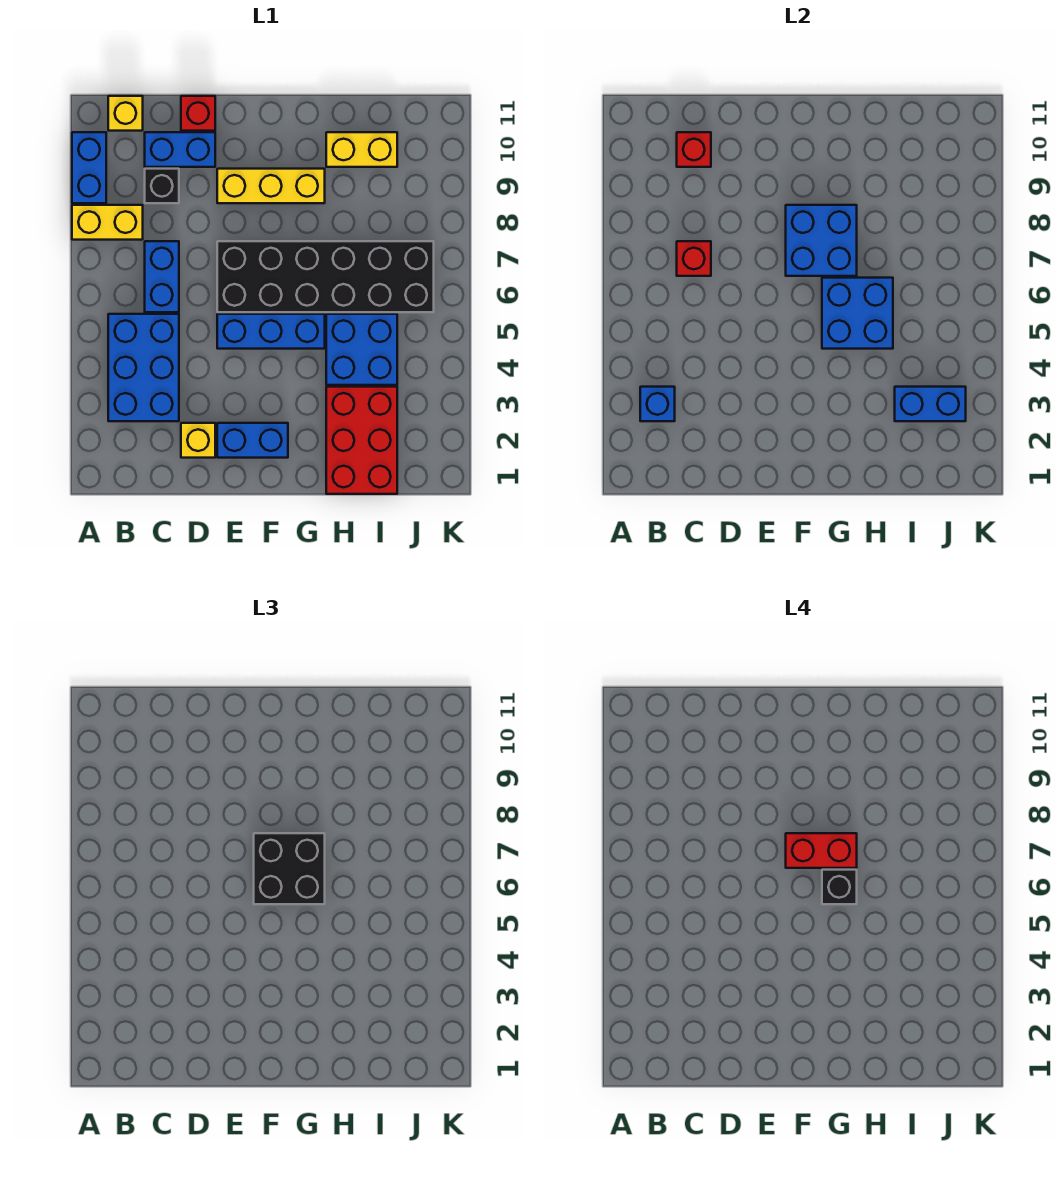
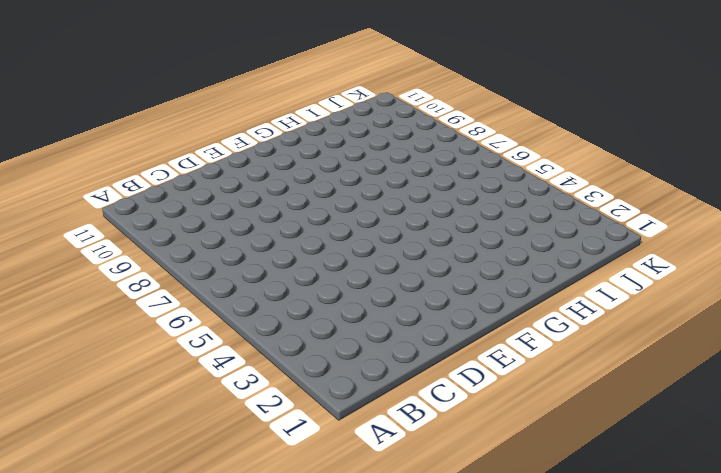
none -> yellow 1x2 brick [72,205,143,240]
none -> blue 1x2 brick [72,132,106,203]
none -> blue 2x3 brick [108,314,179,421]

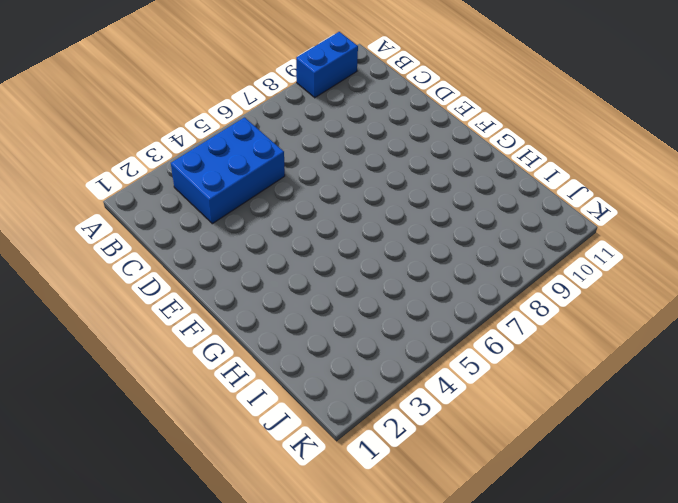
none -> yellow 1x2 brick [72,205,143,240]
none -> yellow 1x1 brick [108,96,143,131]
none -> blue 1x2 brick [145,241,179,312]

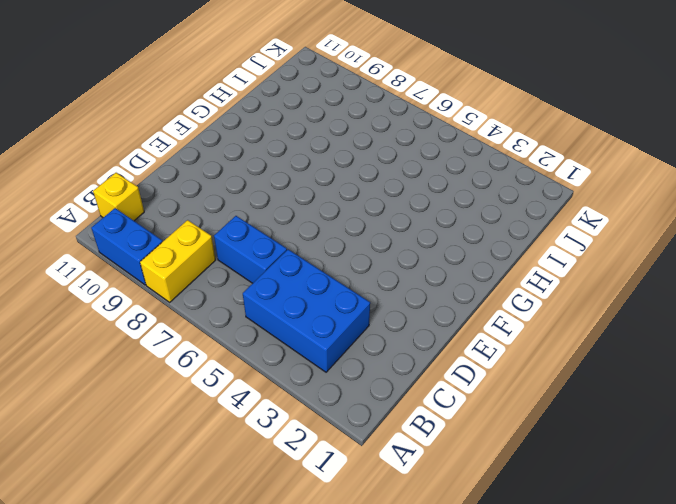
none -> black 1x1 brick [145,169,179,203]
none -> blue 1x2 brick [145,132,215,167]
none -> yellow 1x1 brick [181,423,215,458]

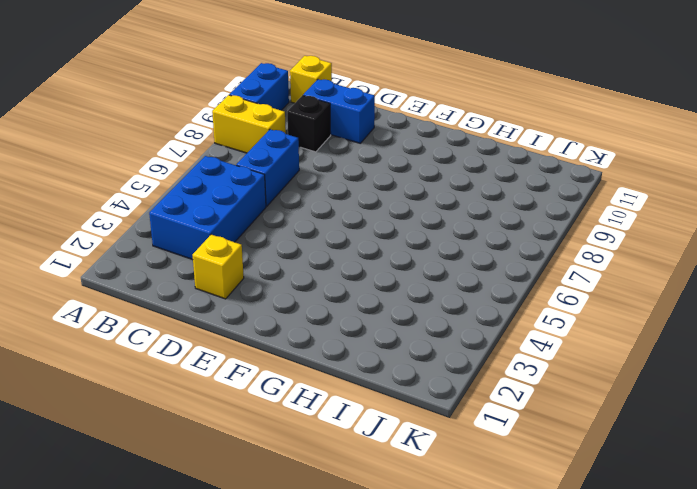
none -> red 1x1 brick [181,96,215,131]
none -> blue 1x2 brick [217,423,288,458]
none -> blue 1x3 brick [217,314,325,349]

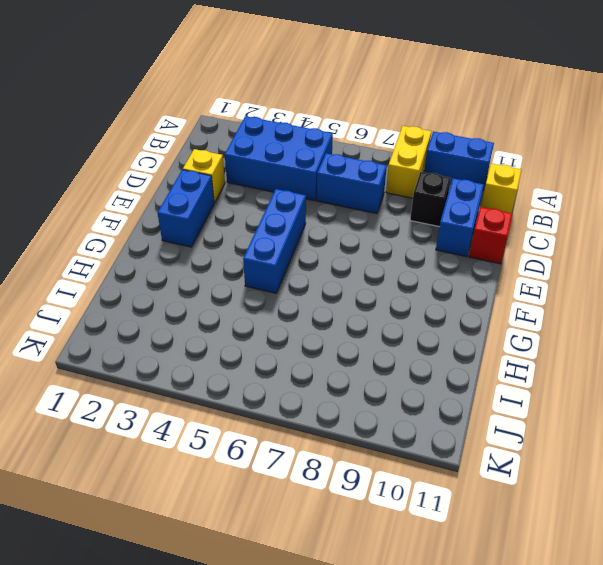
none -> black 2x6 brick [217,241,434,312]
none -> yellow 1x3 brick [217,169,325,203]
none -> red 2x3 brick [326,387,397,494]

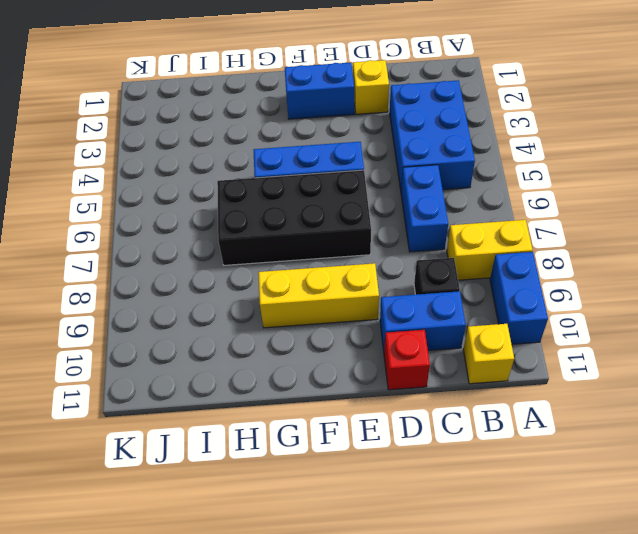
black 2x4 brick [217,170,371,265] -> black 2x6 brick [217,241,434,312]
none -> red 2x3 brick [326,387,397,494]
none -> blue 2x2 brick [326,314,397,385]
none -> yellow 1x2 brick [326,132,397,167]

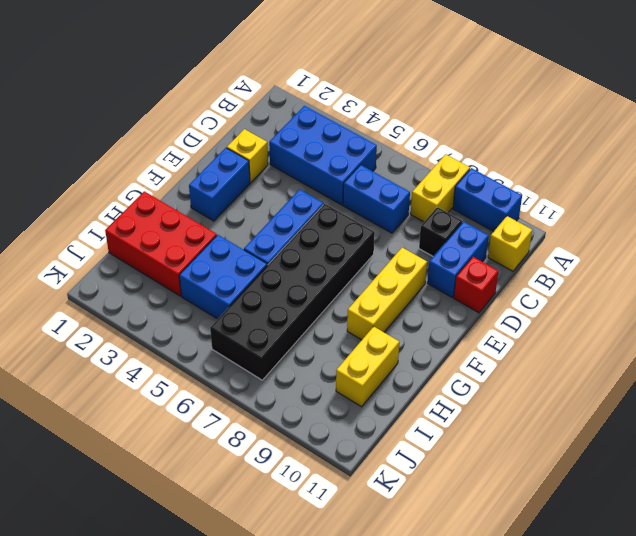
none -> blue 1x1 brick [640,387,675,421]
none -> red 1x1 brick [677,241,711,276]
none -> red 1x1 brick [677,132,711,167]

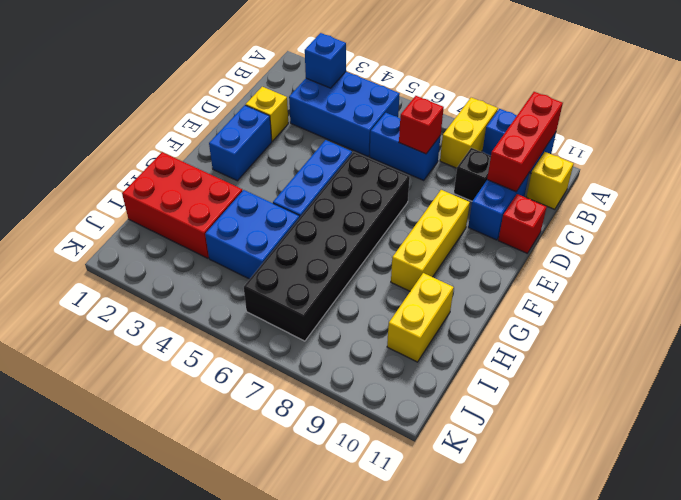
red 1x3 brick [487,92,563,192] -> red 1x1 brick [677,132,711,167]
none -> blue 2x2 brick [786,205,857,276]
none -> blue 2x2 brick [822,278,893,349]
none -> blue 1x2 brick [895,387,966,421]

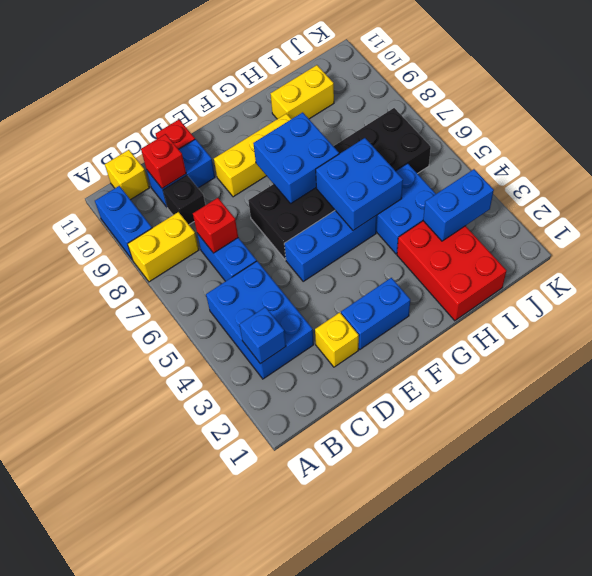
none -> black 2x2 brick [254,833,325,904]
none -> red 1x2 brick [786,833,857,868]
none -> black 1x1 brick [822,870,857,904]

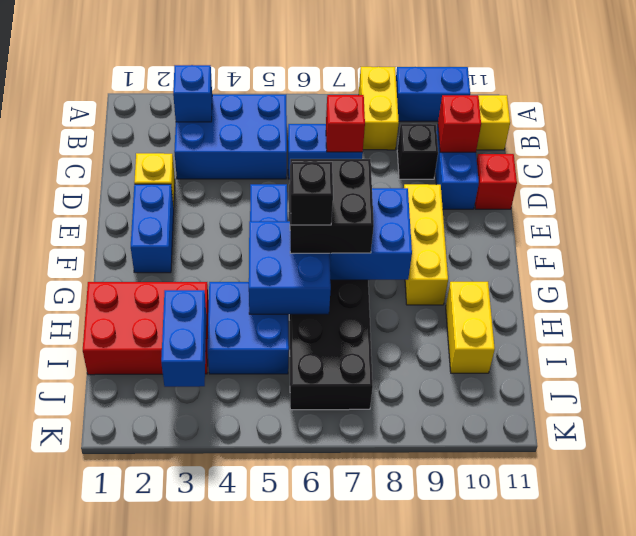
none -> red 1x2 brick [786,833,857,868]

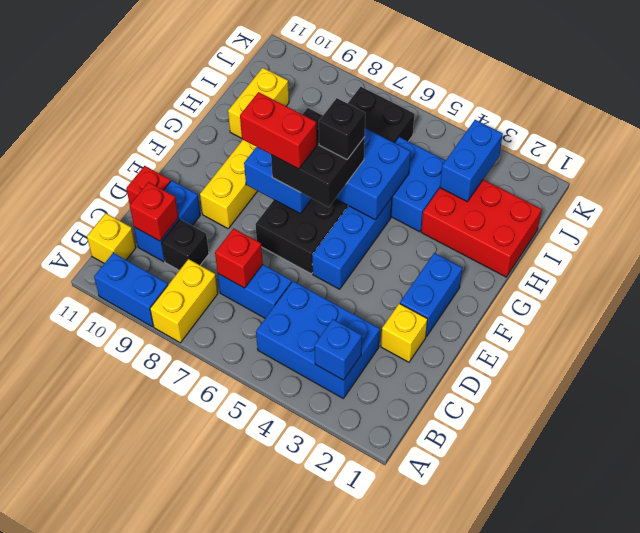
red 1x2 brick [240,92,317,169] -> red 1x2 brick turned to [786,833,857,868]

